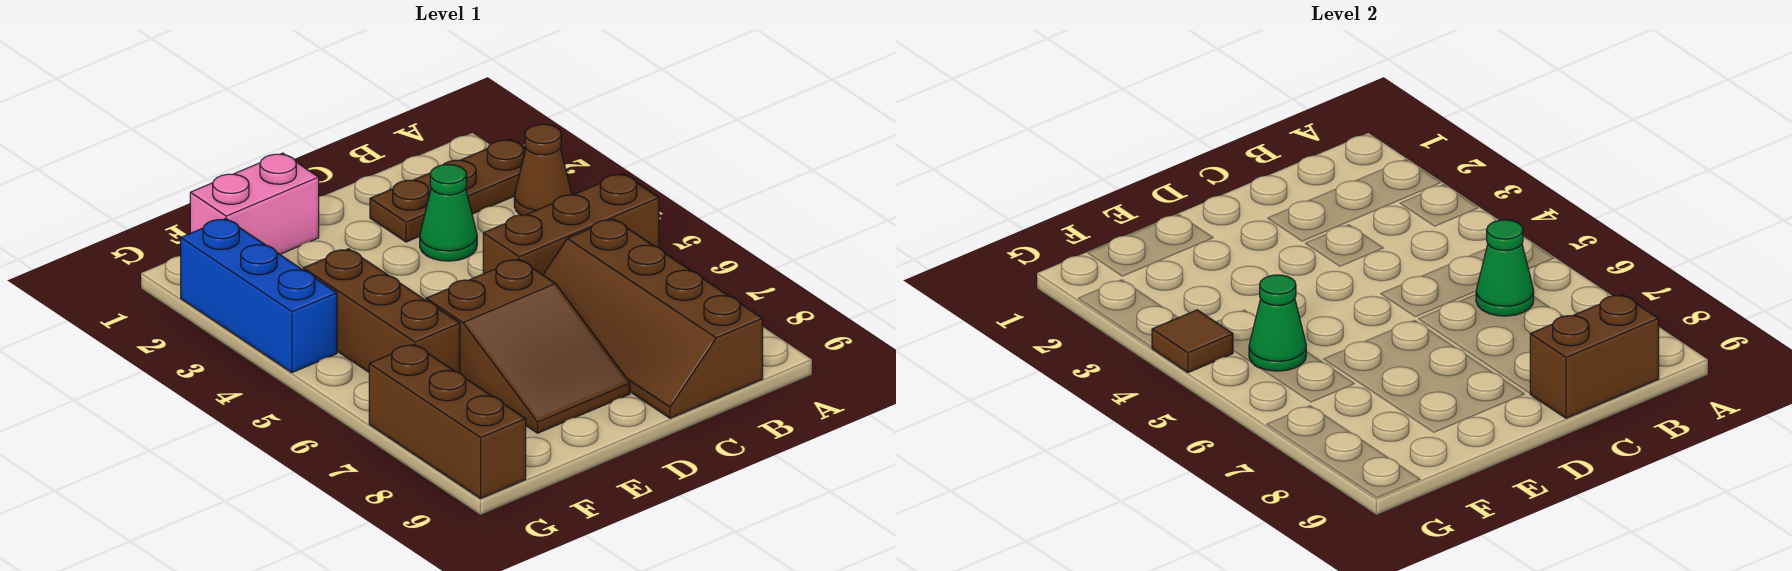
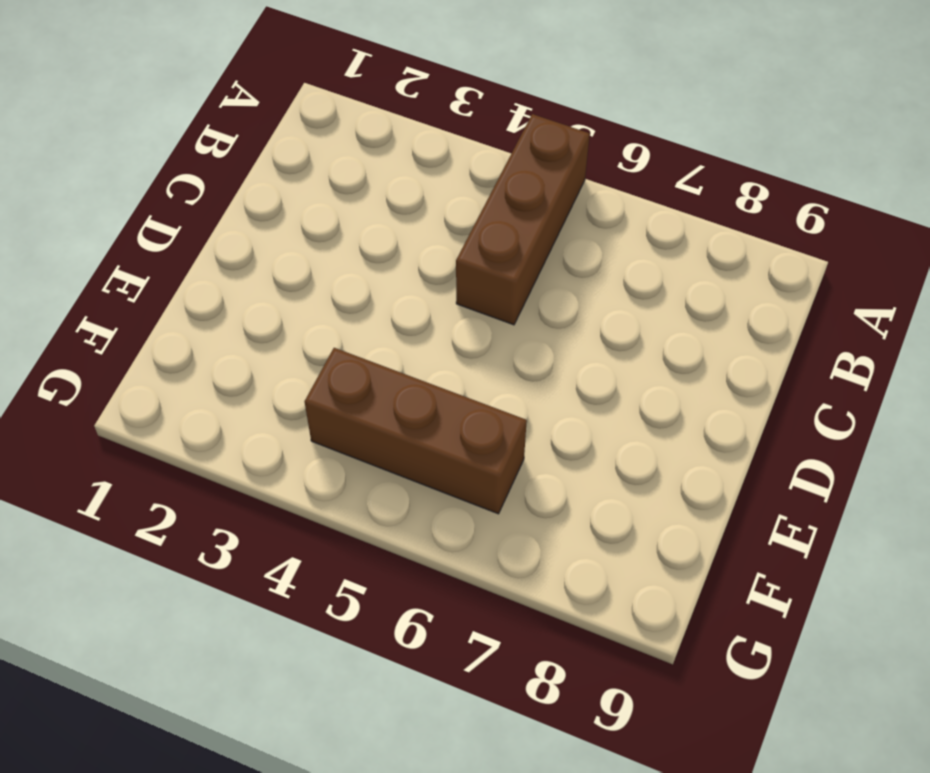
none -> brown 1x3 plate [370,139,526,242]
none -> brown 1x1 cone [514,124,572,215]
none -> brown 2x4 slope [543,219,763,418]

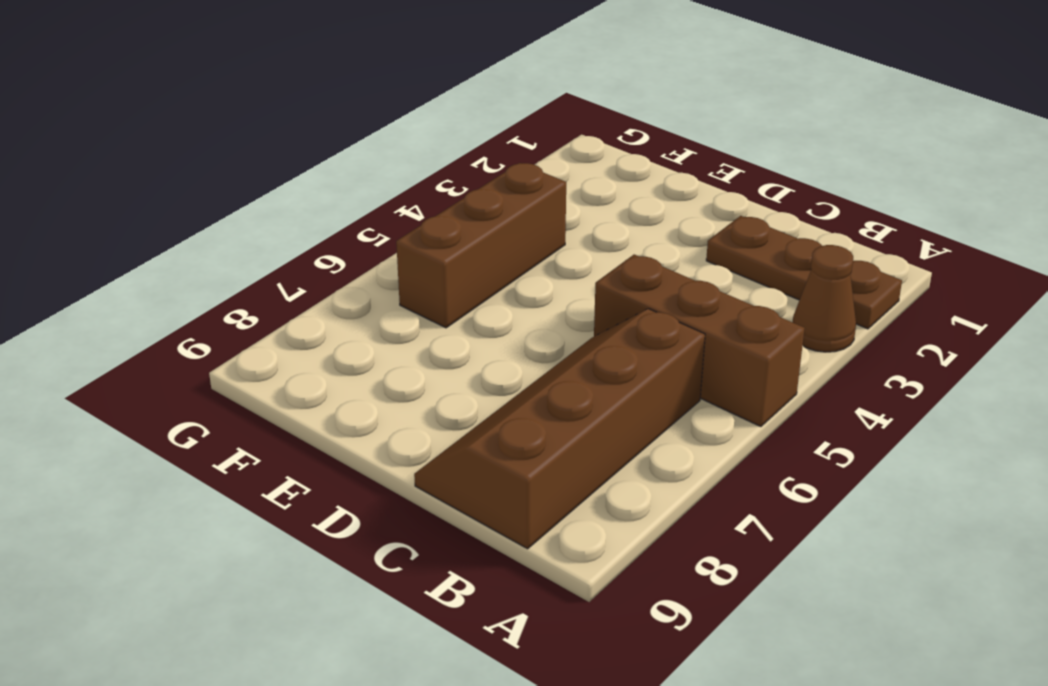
none -> green 1x1 cone [420,165,477,261]
none -> brown 2x3 slope [426,259,630,433]
none -> pink 1x2 brick [190,153,319,254]

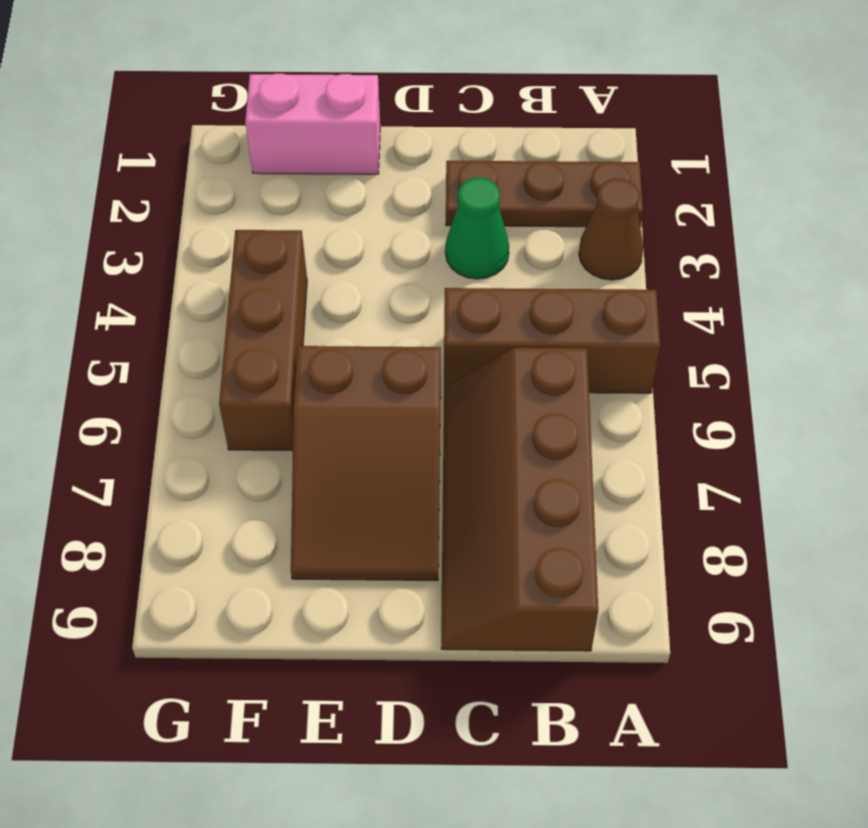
none -> blue 1x3 brick [181,219,337,373]
none -> brown 1x3 brick [369,344,526,498]
none -> green 1x1 cone [1476,220,1534,316]

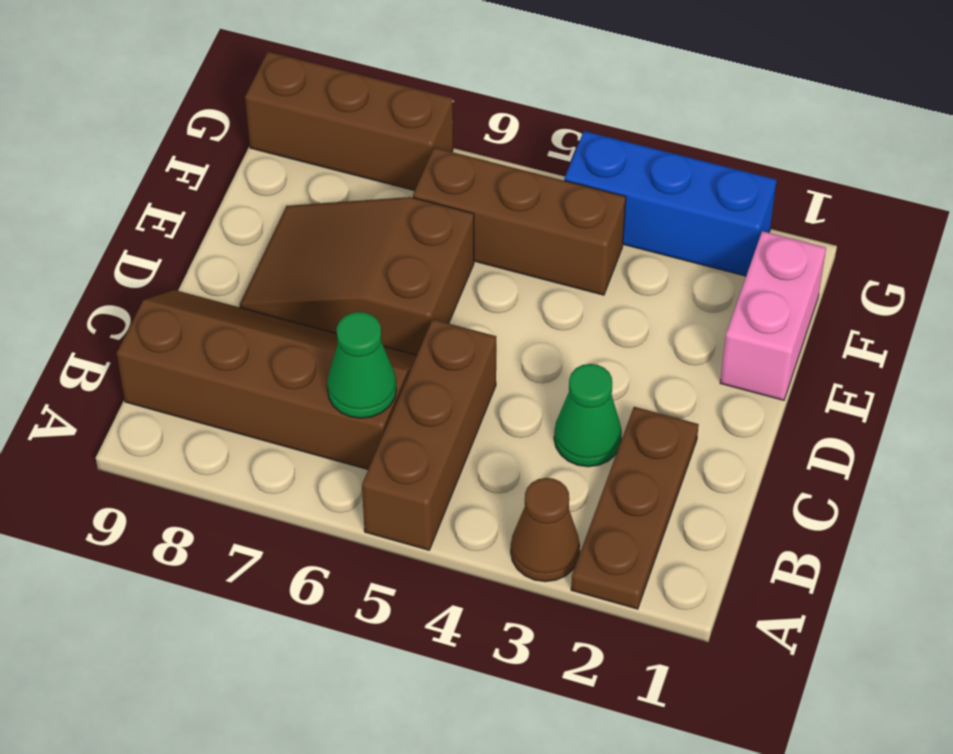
none -> brown 1x2 brick [1530,295,1659,418]
none -> green 1x1 cone [1249,275,1306,371]
none -> brown 1x1 tile [1152,310,1233,373]

